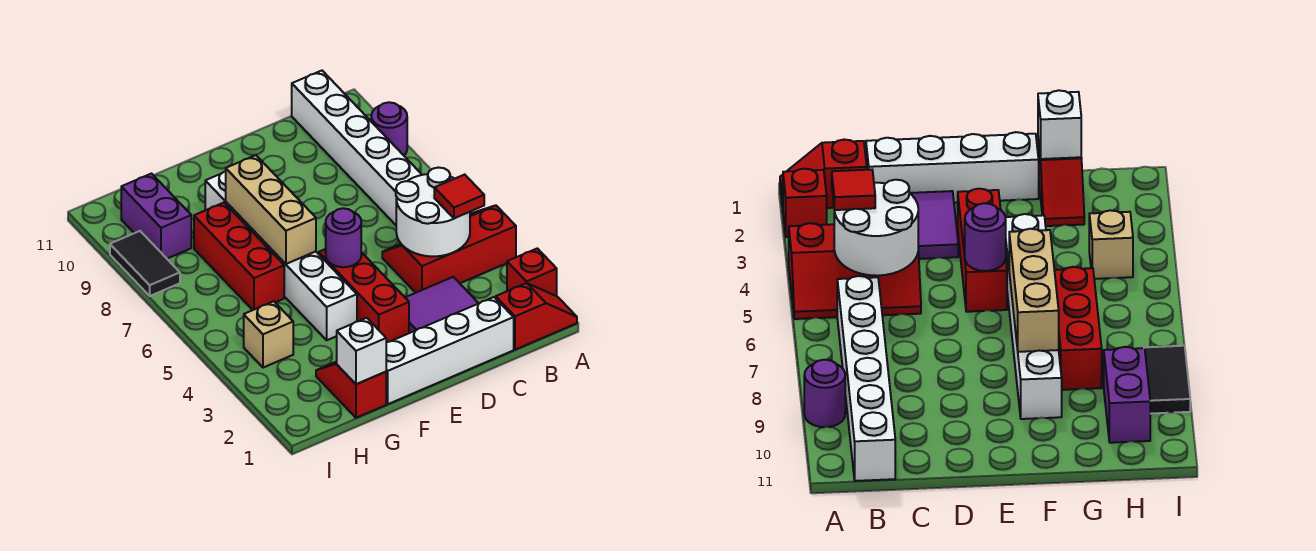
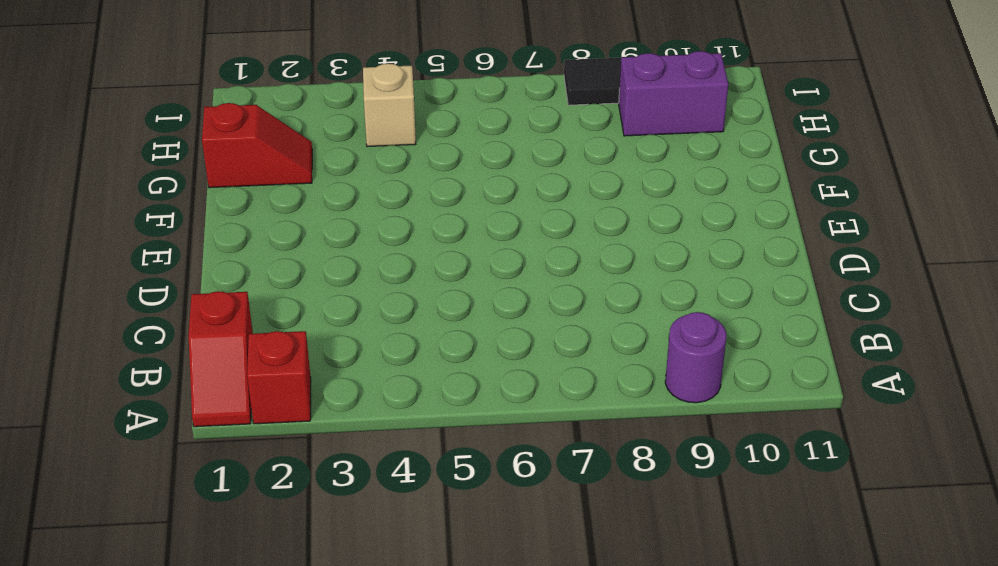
none -> red 2x3 slope [382,205,516,293]
none -> white 1x6 brick [292,71,422,225]
none -> white 1x4 brick [386,297,514,404]

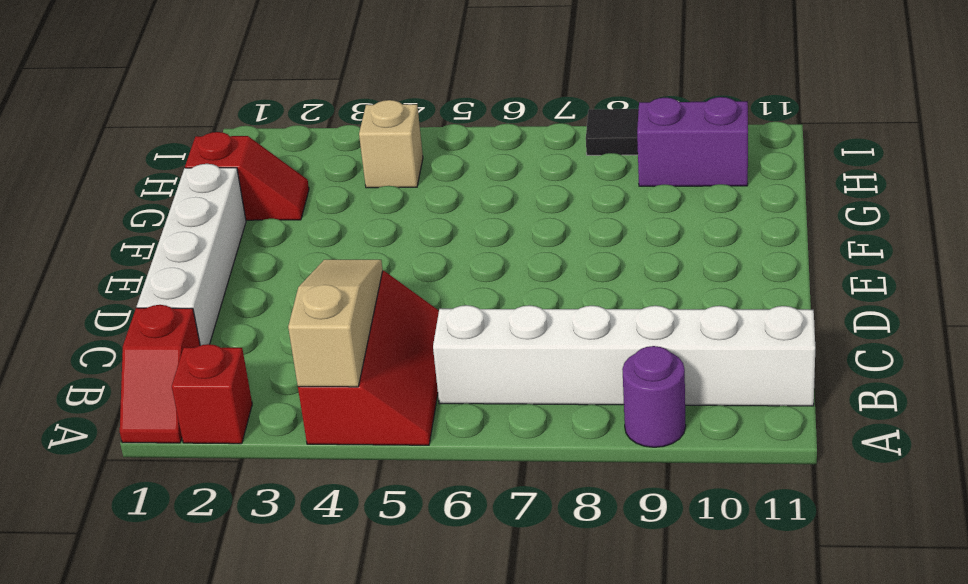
tan 1x3 slope [288,260,383,387] -> white 2x2 round brick [396,168,470,256]
none -> purple 2x2 tile [405,277,479,333]
none -> red 1x3 brick [319,249,409,343]
none -> white 1x6 brick [205,171,357,340]

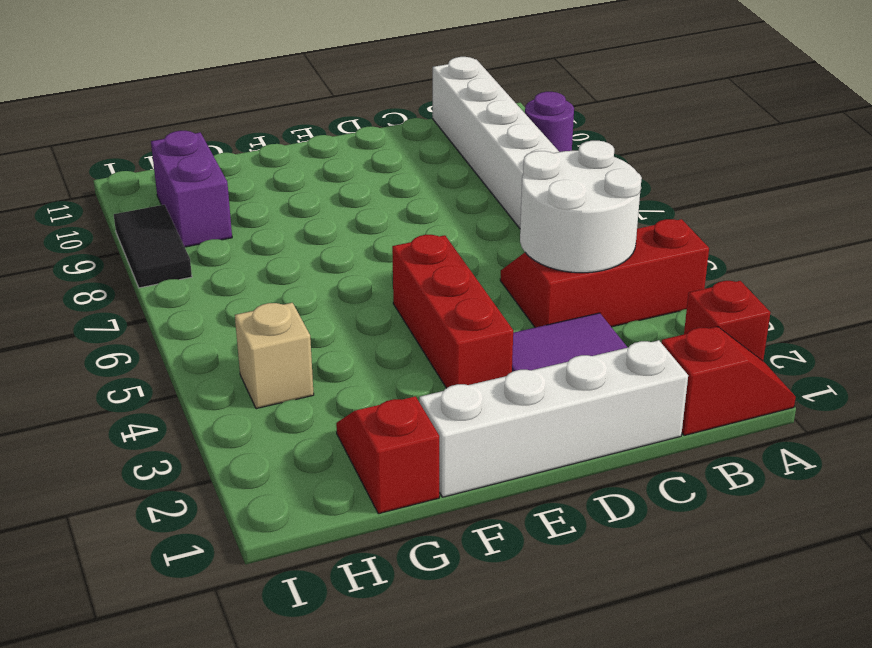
none -> white 1x6 brick [205,171,357,340]
none -> red 1x3 brick [194,203,284,310]
none -> purple 1x1 round brick [326,208,361,267]

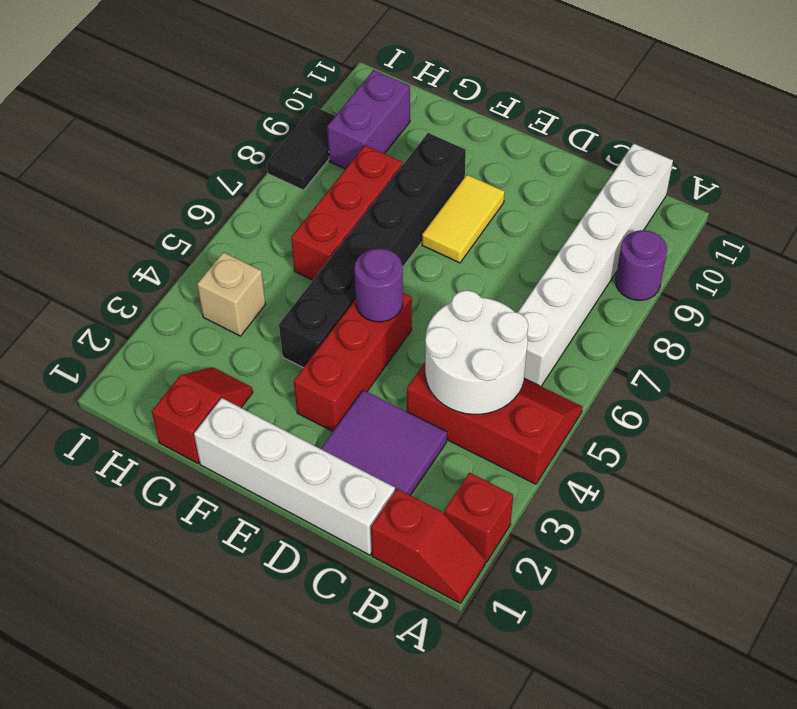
yellow 1x2 tile [422,175,505,263] -> none
black 1x6 brick [279,133,466,368] -> white 1x6 brick [205,171,357,340]
none -> tan 1x3 brick [226,155,316,264]
none -> white 1x1 brick [337,318,386,384]
none -> red 1x1 tile [434,175,484,218]

